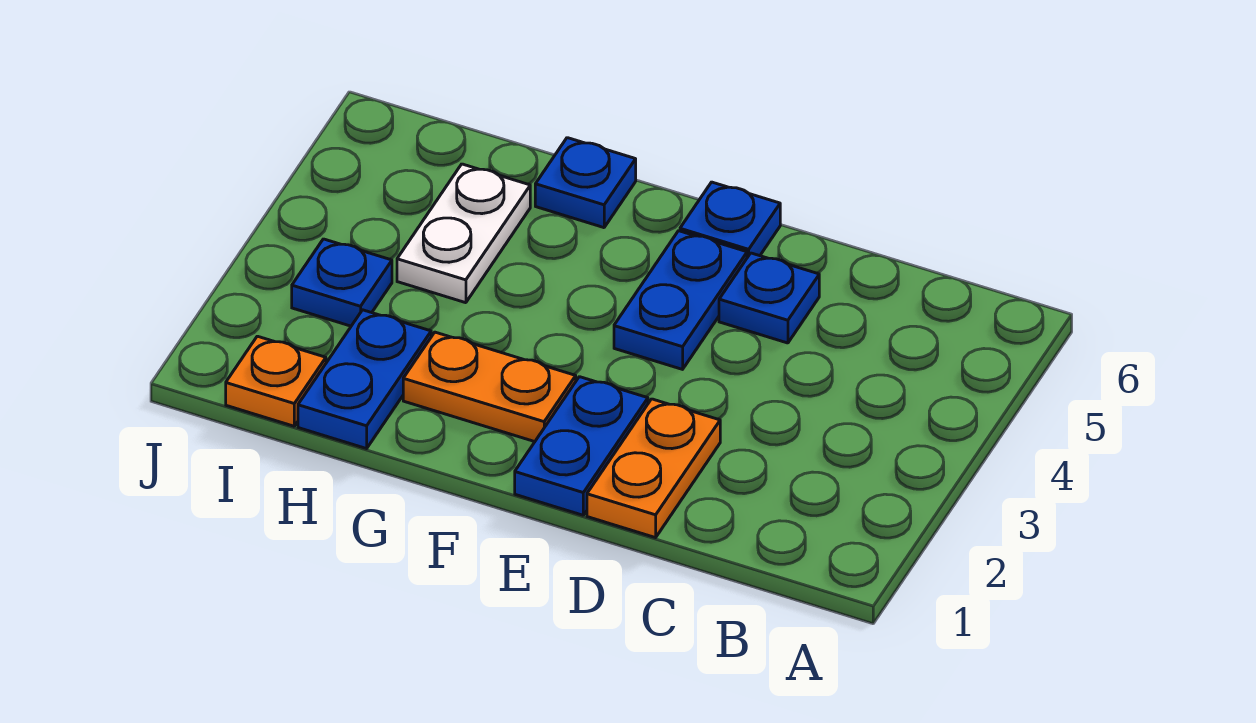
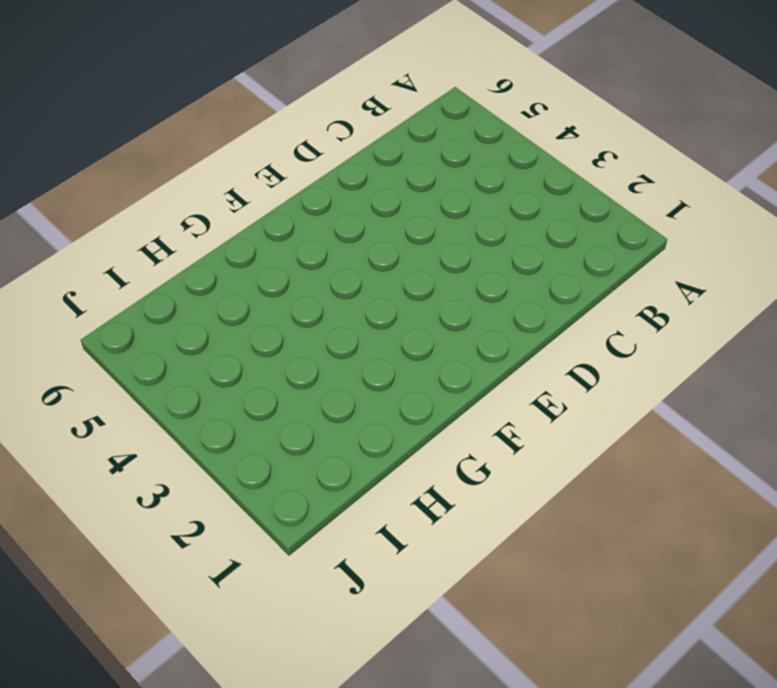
none -> orange 1x2 plate [587,399,720,538]
none -> blue 1x1 plate [719,253,819,343]

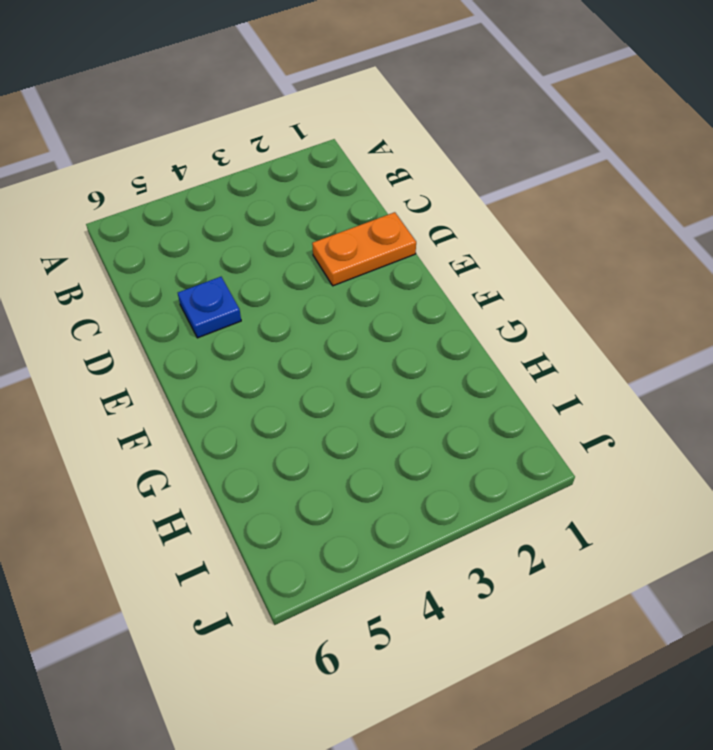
none -> blue 1x2 plate [515,377,648,515]
none -> blue 1x2 plate [614,231,747,369]

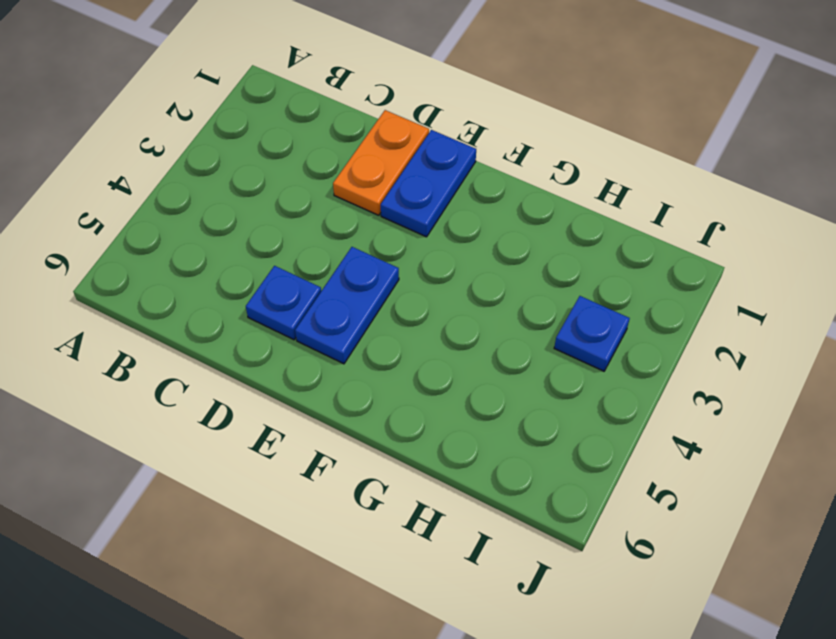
none -> blue 1x1 plate [680,182,780,258]
none -> orange 1x2 plate [403,332,576,442]

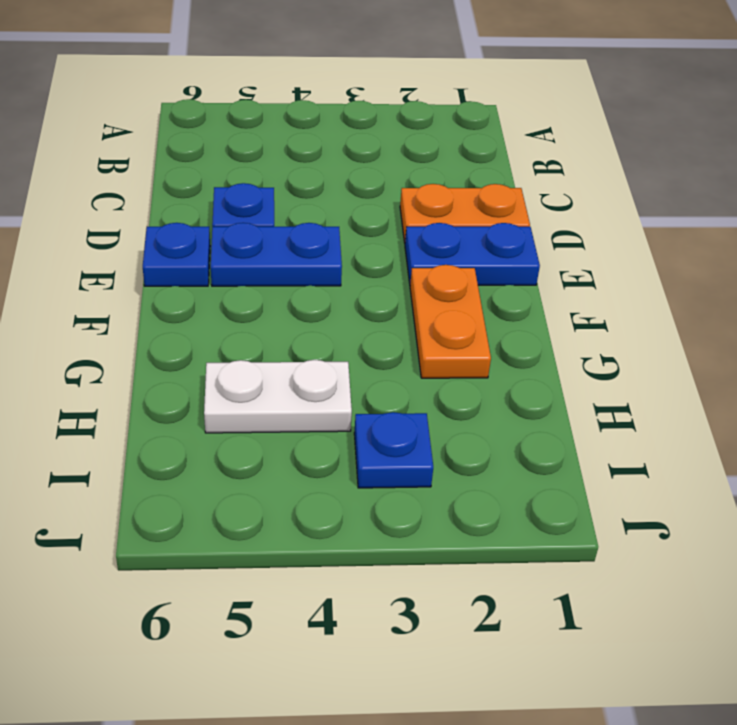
none -> blue 1x1 plate [535,138,636,228]
none -> blue 1x2 plate [298,310,431,449]

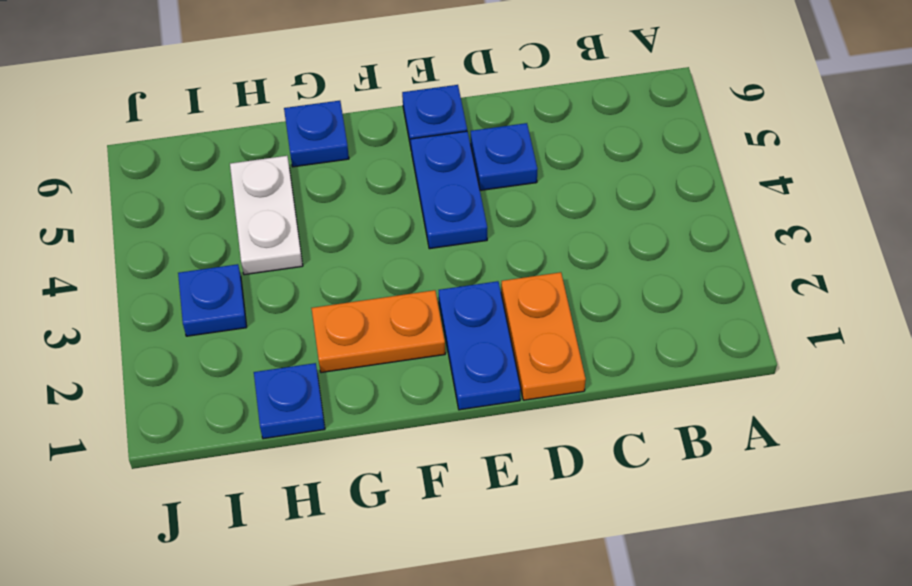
blue 1x1 plate [254,363,325,439] -> blue 1x2 plate [298,310,431,449]
none -> orange 1x1 plate [226,336,326,426]

